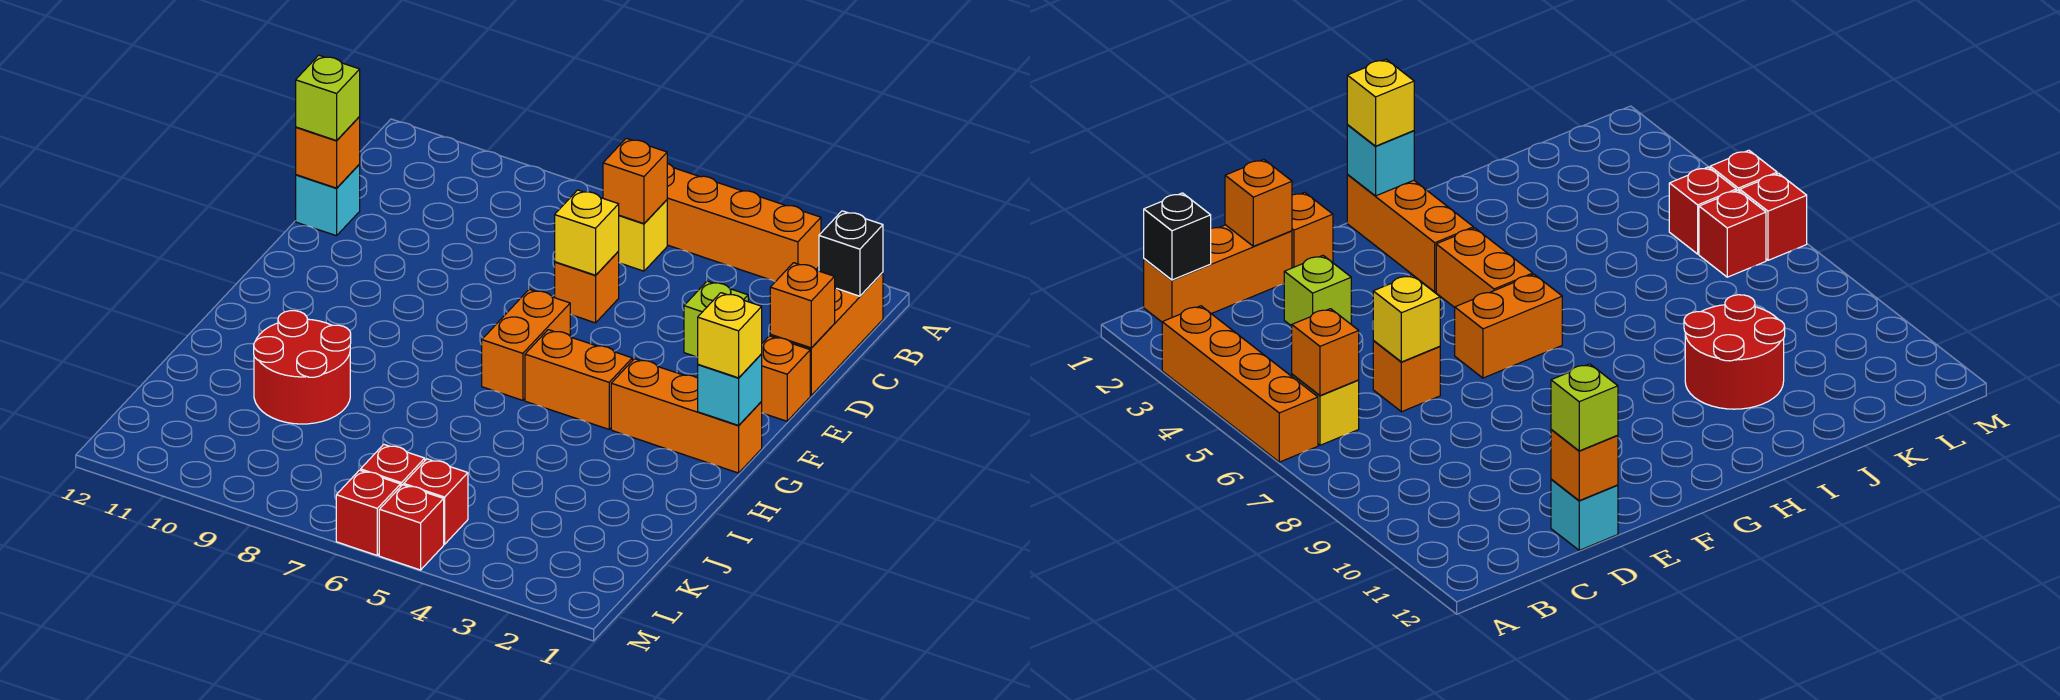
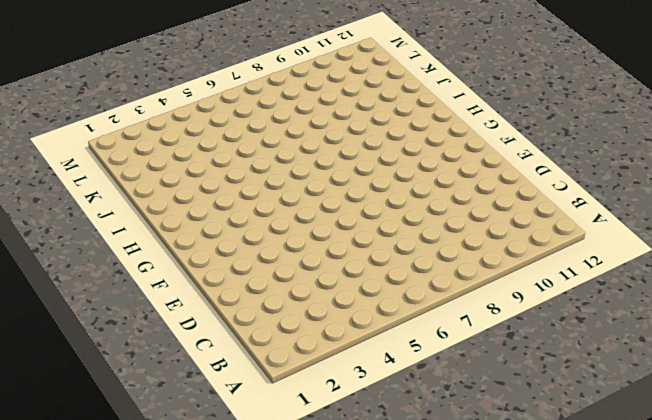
none -> orange 1x4 brick [667,163,821,282]
none -> orange 1x3 brick [770,272,883,395]
none -> yellow 1x1 brick [618,200,667,271]

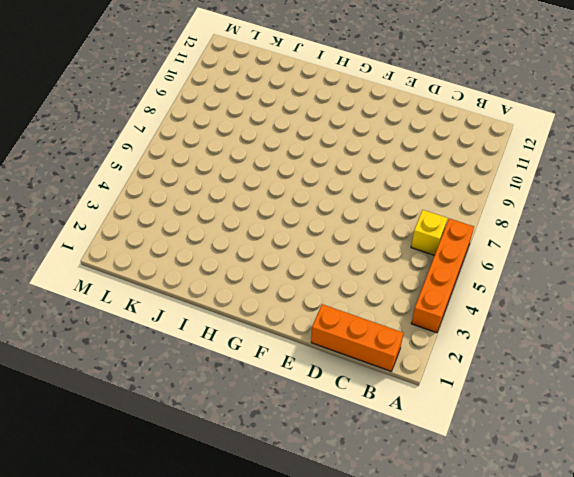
none -> lime 1x1 brick [684,281,748,357]
none -> orange 1x1 brick [555,252,619,323]
none -> cyan 1x1 brick [296,164,360,236]

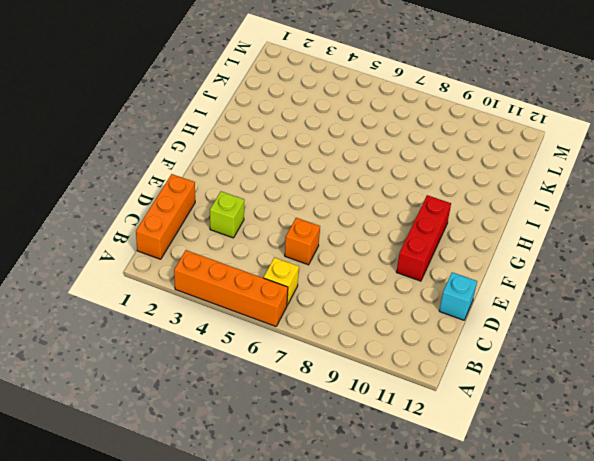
red 1x3 brick [397,195,451,281] -> none
none -> orange 1x1 brick [761,336,810,421]
none -> orange 1x2 brick [482,289,570,400]
none -> orange 1x3 brick [611,359,762,473]

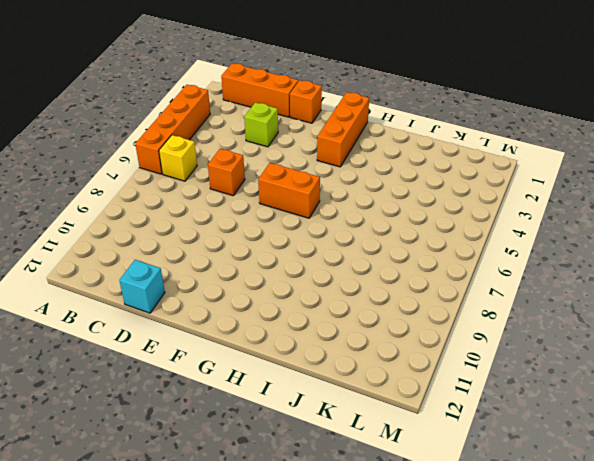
none -> orange 1x2 brick [525,330,632,429]
none -> red 2x2 round brick [254,311,351,424]
none -> red 1x1 brick [404,459,468,544]

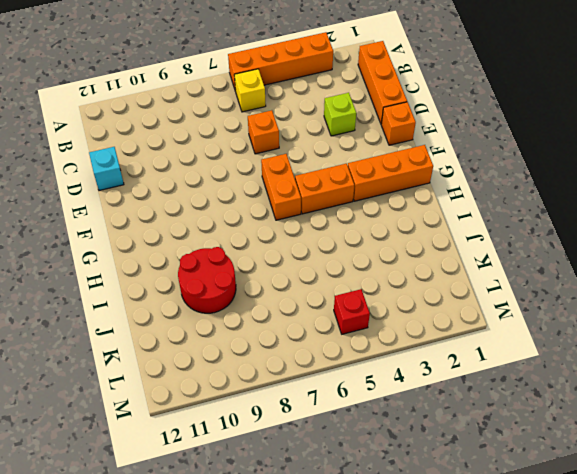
none -> red 1x1 brick [361,444,425,487]
none -> red 1x1 brick [379,485,444,570]
none -> red 1x1 brick [336,470,400,555]

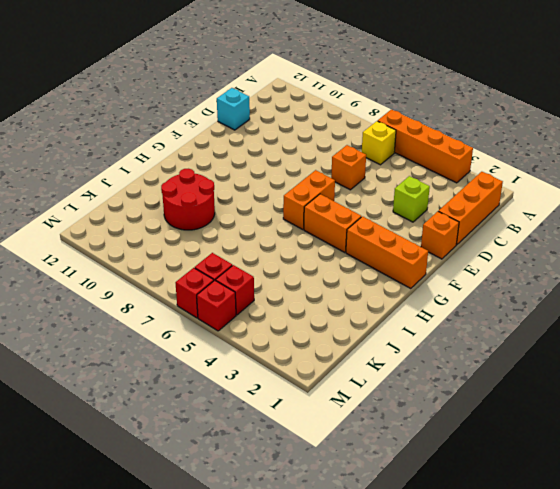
none -> black 1x1 brick [819,211,883,296]
none -> orange 1x1 brick [603,138,667,224]
none -> orange 1x1 brick [770,263,835,348]

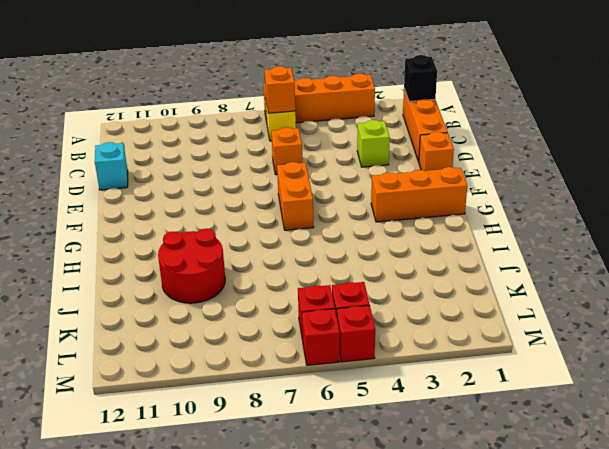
none -> orange 1x2 brick [525,330,632,429]
none -> orange 1x1 brick [770,263,835,348]
none -> yellow 1x1 brick [555,190,619,275]

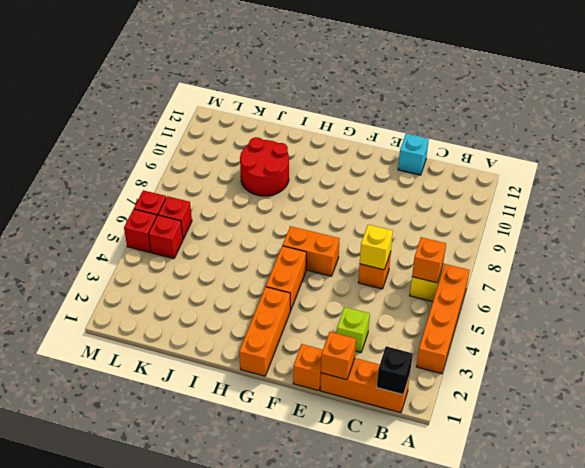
none -> orange 1x1 brick [296,117,360,188]
none -> cyan 1x1 brick [698,354,762,425]
none -> lime 1x1 brick [296,55,360,141]

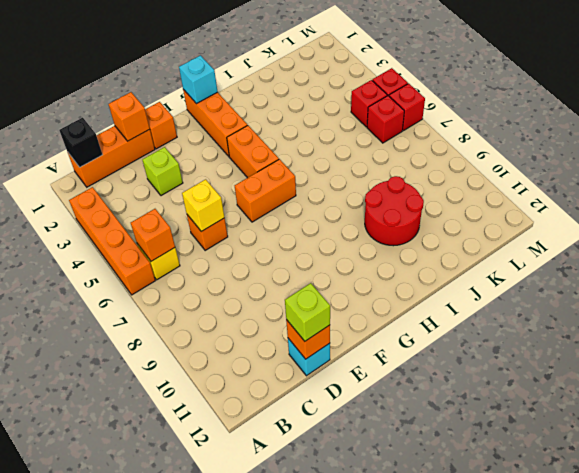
none -> yellow 1x1 brick [698,293,762,378]

